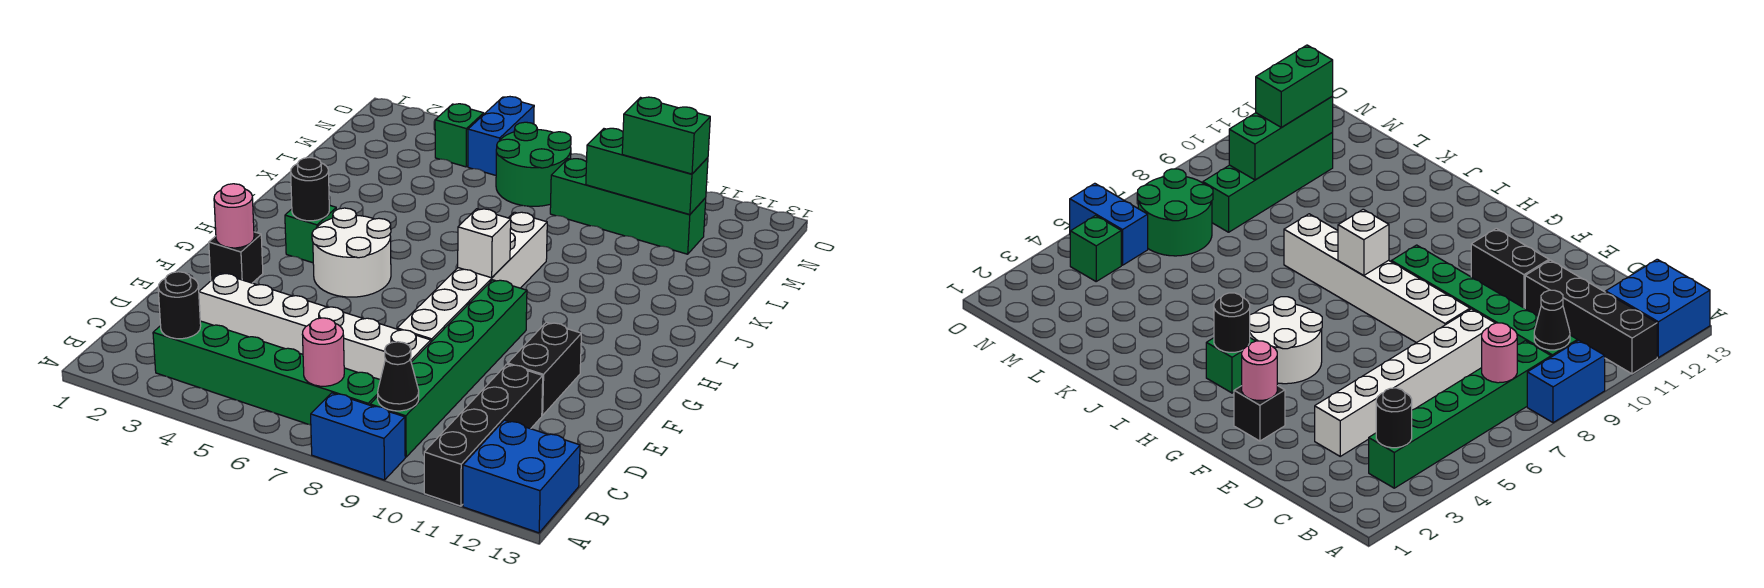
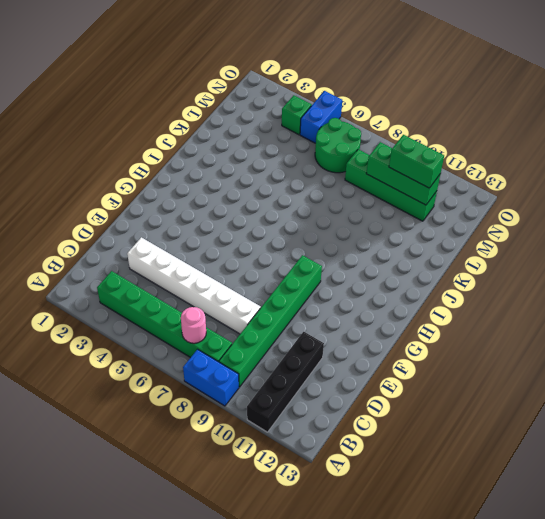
none -> blue 2x2 brick [463,420,580,533]
none -> white 1x6 brick [397,212,547,342]
none -> black 1x2 brick [508,322,581,415]

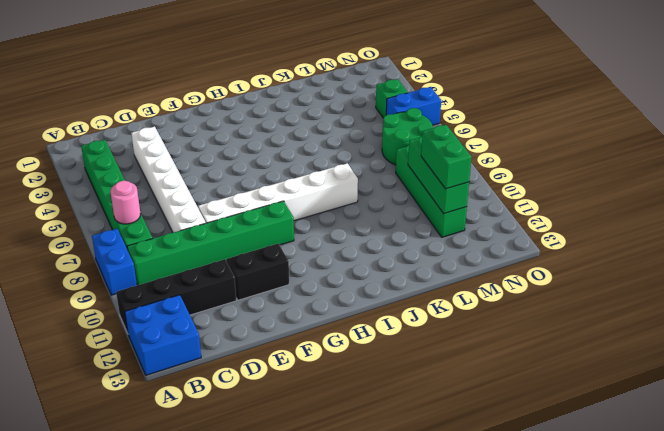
none -> black 1x1 brick [209,232,263,283]
none -> white 2x2 round brick [312,208,391,297]
none -> green 1x1 brick [285,205,336,263]

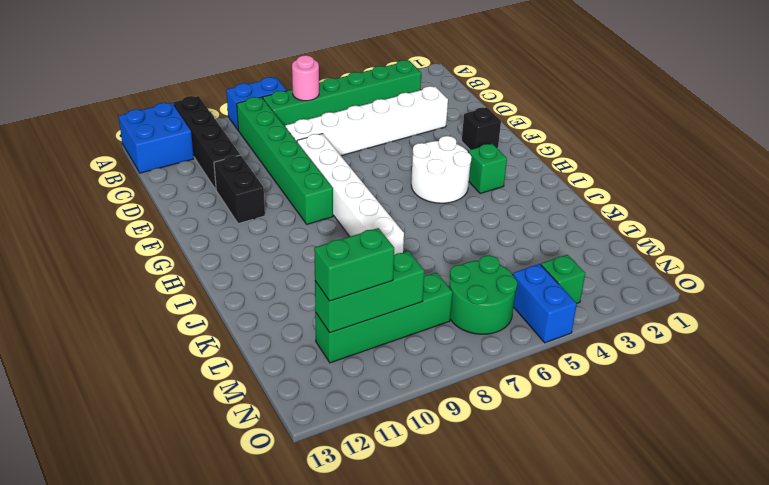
none -> black 1x1 round brick [158,272,201,339]
none -> black 1x1 cone [378,342,419,411]
none -> pink 1x1 round brick [214,184,254,248]

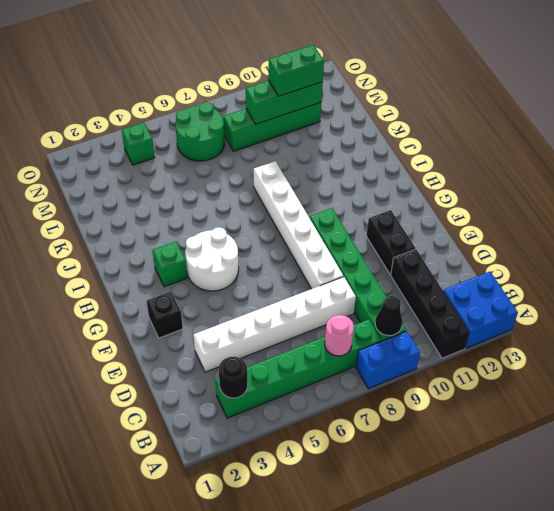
none -> blue 1x2 brick [468,97,534,175]
none -> pink 1x1 round brick [214,184,254,248]
none -> black 1x1 round brick [291,157,329,221]

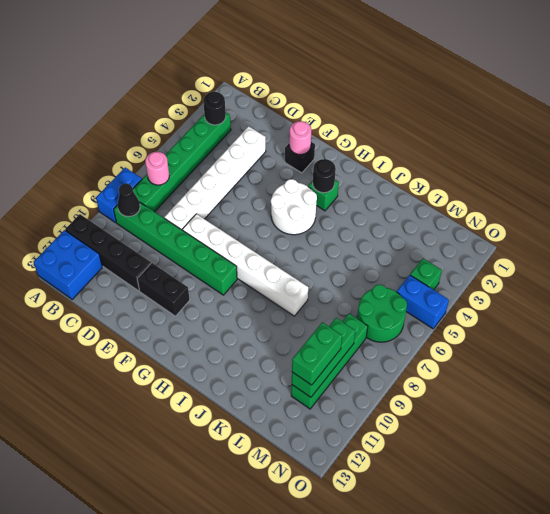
none -> white 1x1 brick [458,209,511,278]

